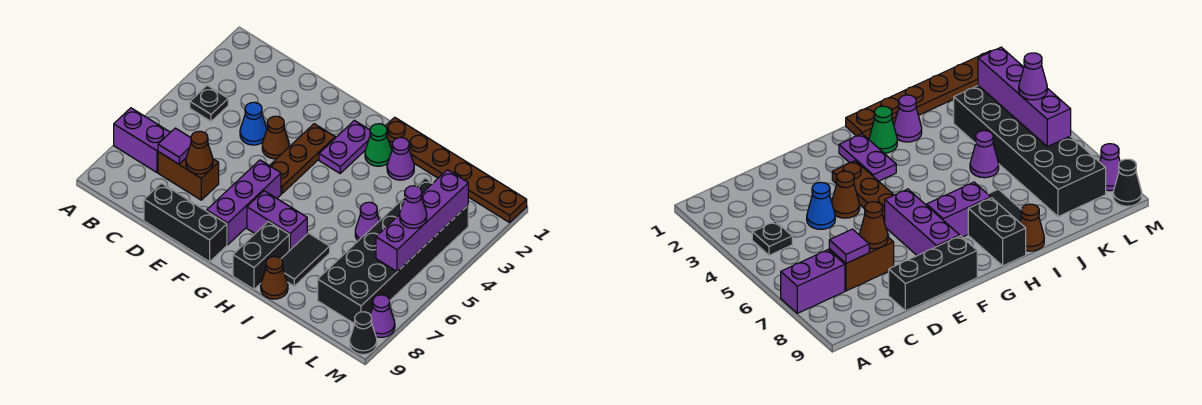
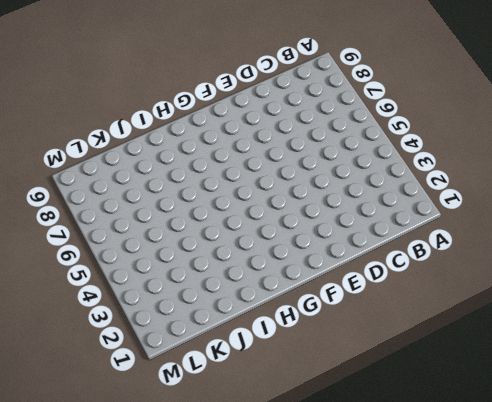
none -> purple 1x2 brick [114,108,170,172]
none -> black 1x1 plate [190,85,228,121]
none -> brown 1x2 brick [158,152,219,200]

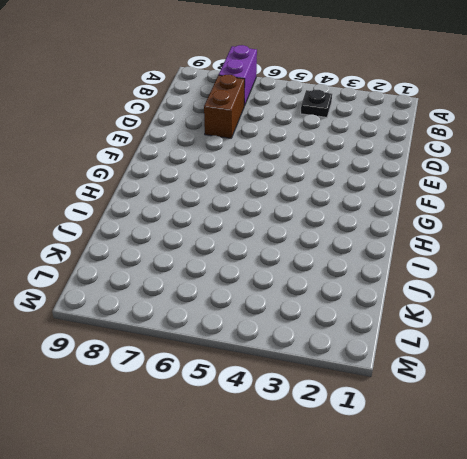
none -> blue 1x1 cone [240,102,267,145]
none -> black 1x3 brick [144,183,227,262]
none -> brown 1x1 cone [262,116,289,159]

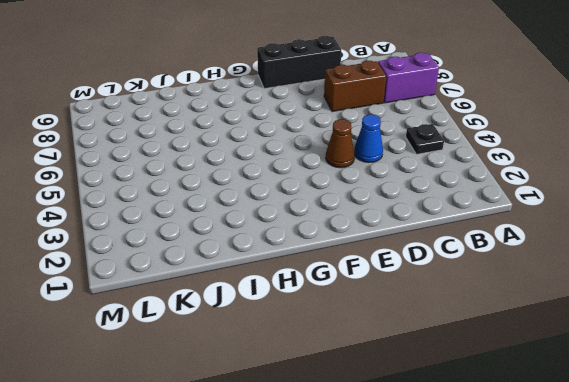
none -> brown 1x3 plate [270,124,335,194]
none -> purple 1x3 brick [207,160,281,245]
none -> purple 1x2 plate [319,121,370,173]

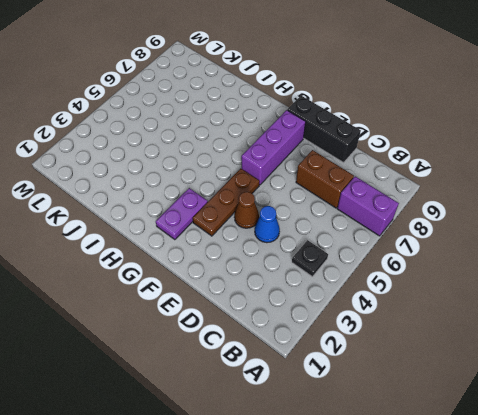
none -> purple 1x2 brick [247,191,307,251]
none -> brown 1x6 plate [385,117,527,222]
none -> green 1x1 cone [365,124,392,166]

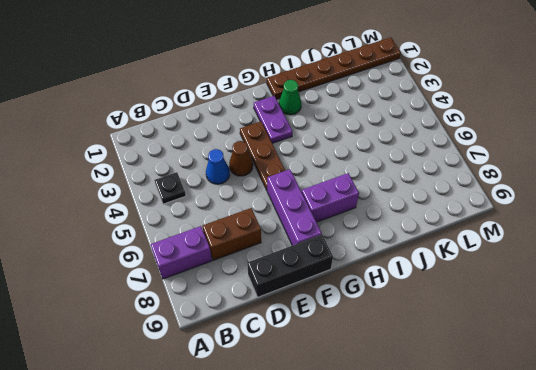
none -> black 1x2 brick [233,222,289,289]
none -> purple 1x1 cone [387,138,414,180]
none -> black 1x2 tile [281,233,330,286]

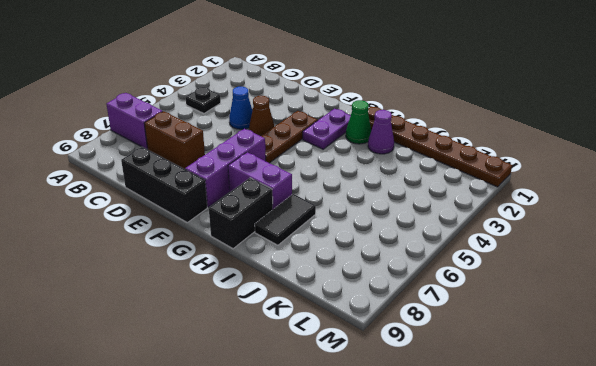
none -> brown 1x1 cone [261,257,288,299]
none -> purple 1x1 cone [355,202,379,241]
none -> black 2x6 brick [318,178,468,324]

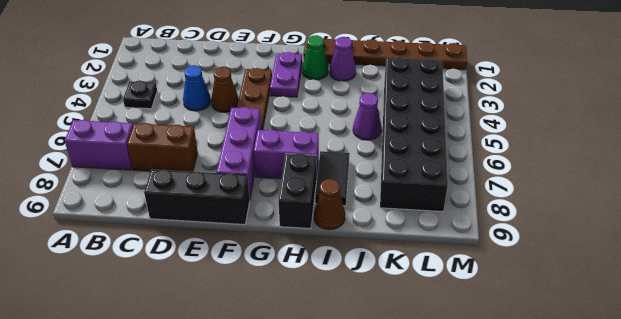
none -> purple 1x1 cone [370,295,395,337]
none -> black 1x1 cone [350,312,377,354]
none -> purple 1x1 tile [158,128,191,164]

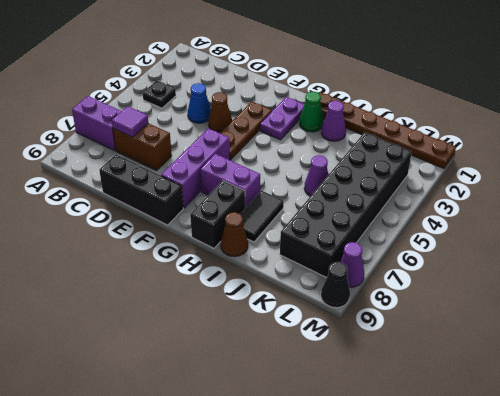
none -> brown 1x1 cone [186,131,213,174]
none -> purple 1x4 brick [376,170,468,271]
none -> purple 1x1 cone [400,186,427,228]

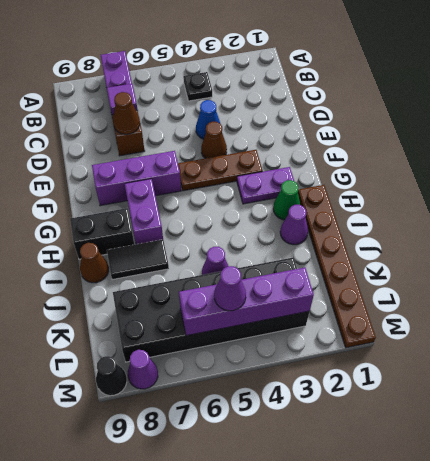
none -> black 1x3 brick [144,183,227,262]

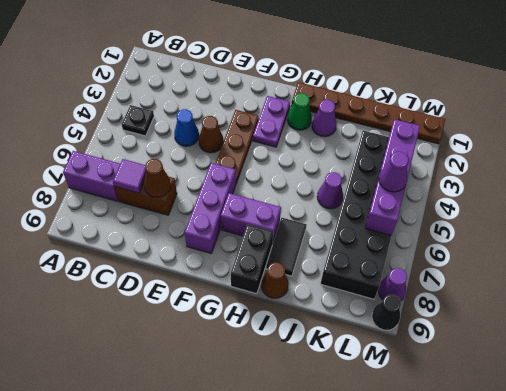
none -> black 1x3 brick [144,183,227,262]

